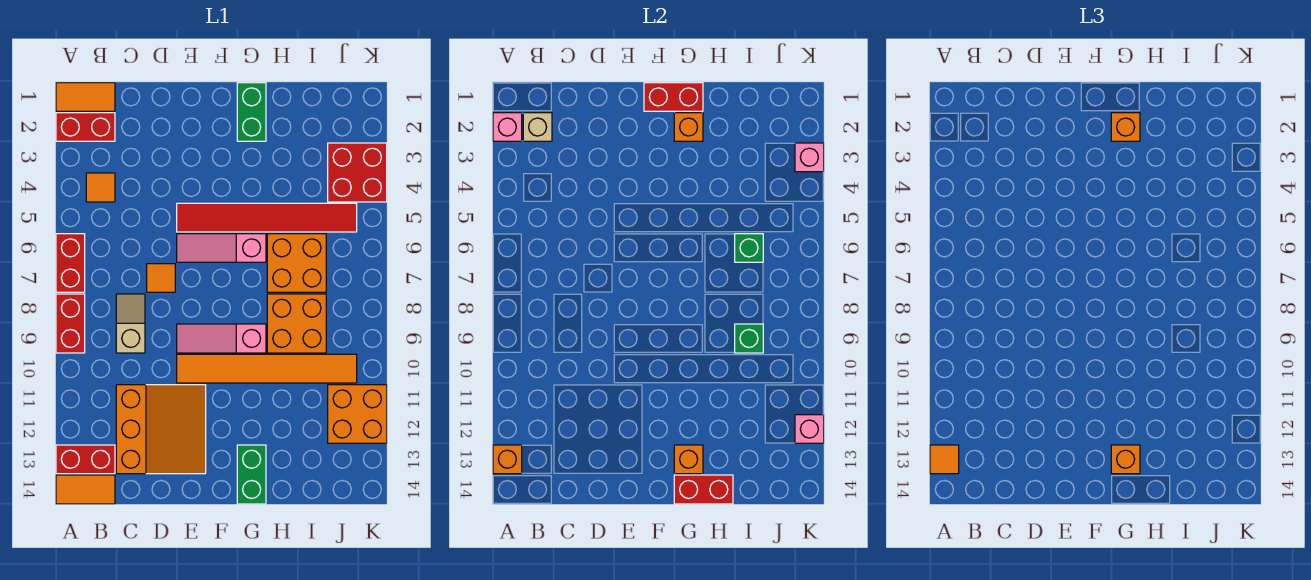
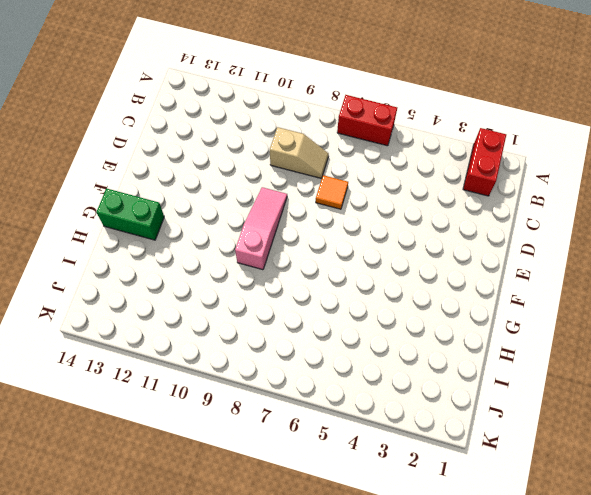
none -> orange 1x2 tile [56,83,115,111]
none -> red 1x2 brick [56,294,85,353]
none -> red 1x2 brick [56,445,115,474]
none -> orange 1x2 tile [56,475,115,504]

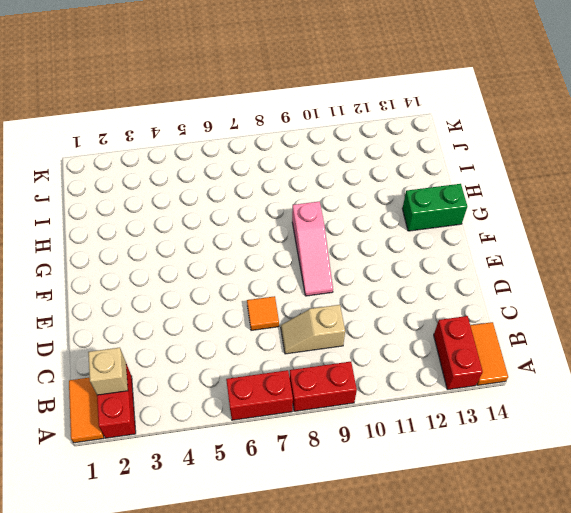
none -> orange 1x1 tile [86,173,115,202]
none -> orange 3x3 slope [116,385,206,474]
none -> red 1x6 tile [177,203,357,232]
none -> pink 1x3 slope [177,234,266,262]

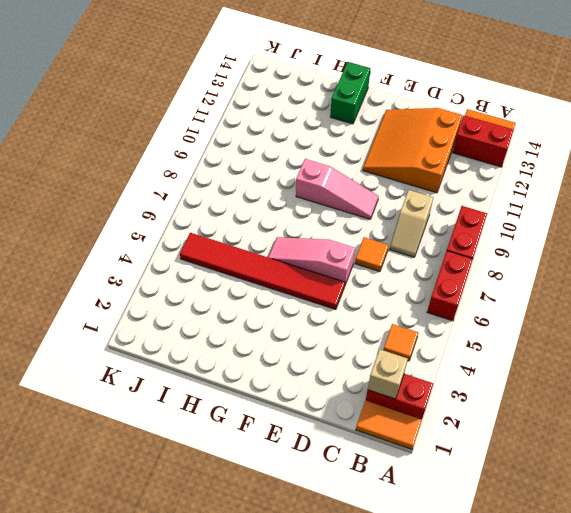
pink 1x3 slope [268,237,355,285] -> pink 1x3 slope turned to [177,234,266,262]
none -> orange 1x6 tile [177,354,357,383]
none -> green 1x2 brick [237,83,266,141]
none -> orange 2x2 brick [267,234,326,292]
none -> orange 2x2 brick [267,294,326,353]

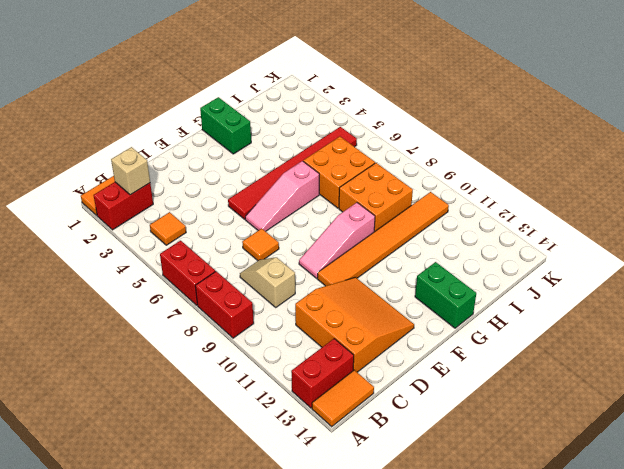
none -> red 2x2 brick [328,143,387,202]
none -> orange 2x2 brick [328,385,387,443]
none -> pink 1x1 brick [493,113,522,141]
none -> orange 1x1 brick [493,445,522,474]

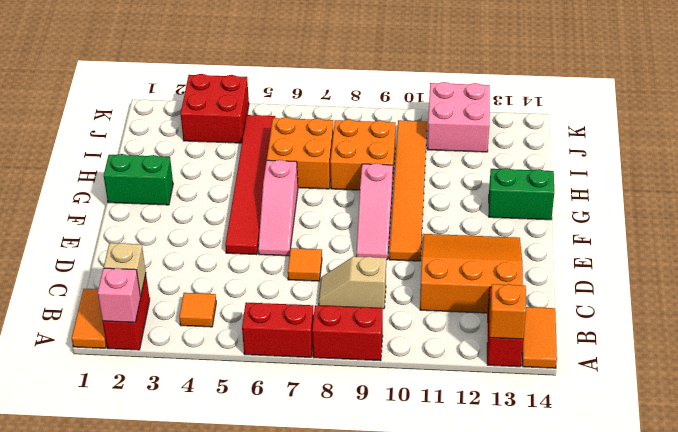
pink 2x2 brick [427,82,490,152] -> orange 2x2 brick [328,385,387,443]
none -> red 1x2 brick [644,83,703,111]
none -> orange 1x1 brick [674,113,703,141]
none -> orange 1x1 brick [674,445,703,474]
none -> red 1x2 brick [674,475,733,504]

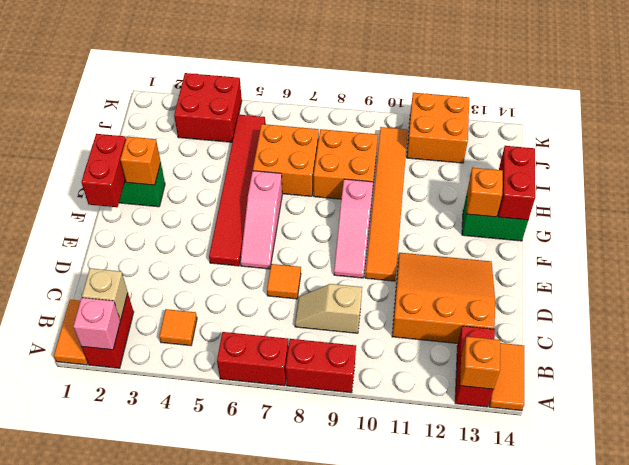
none -> green 1x1 brick [735,234,763,262]
none -> green 1x1 brick [735,324,763,353]
none -> pink 1x1 brick [795,143,824,172]
none -> pink 1x1 brick [795,415,824,443]

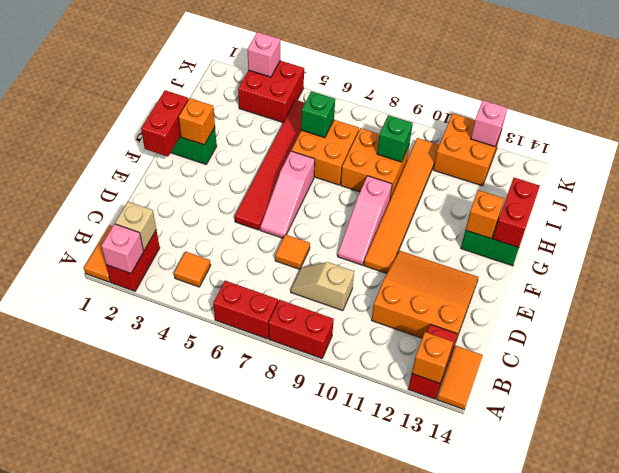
none -> orange 1x1 tile [930,445,959,474]
none -> orange 1x1 brick [1111,113,1140,141]
none -> orange 1x1 brick [1111,445,1140,474]

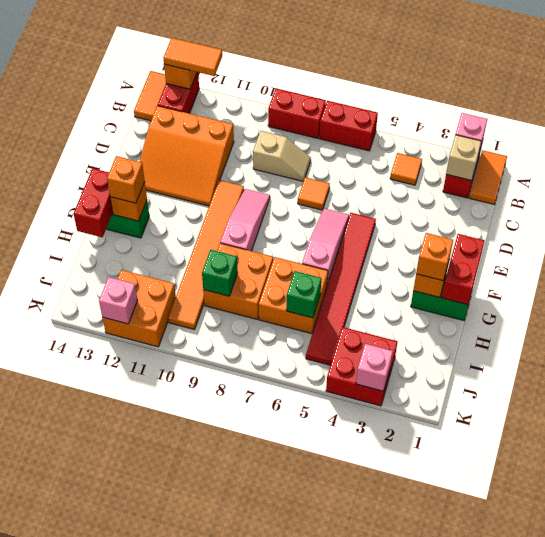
orange 1x2 tile [164,38,222,76] -> orange 1x1 tile [930,445,959,474]

